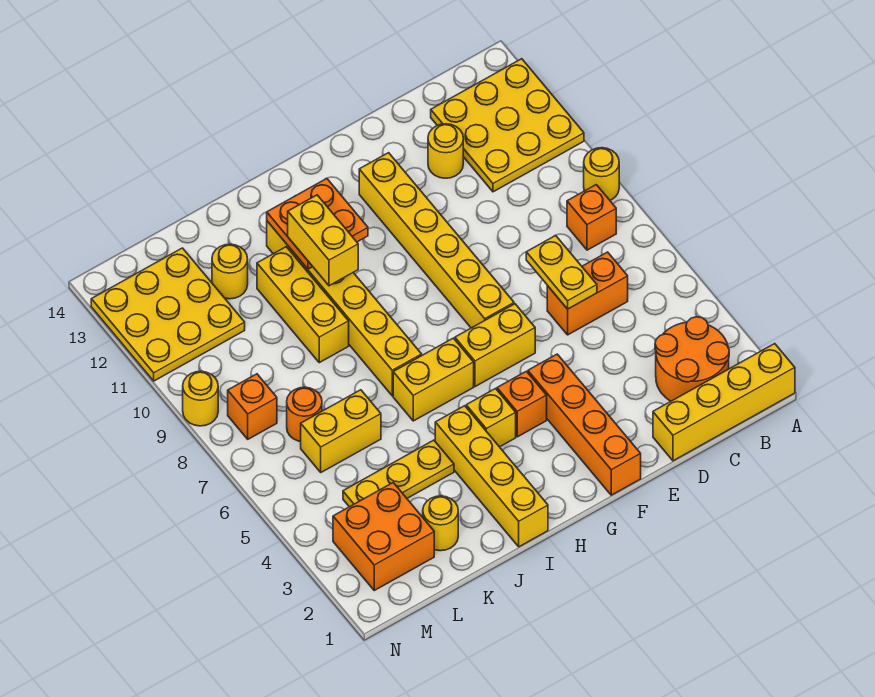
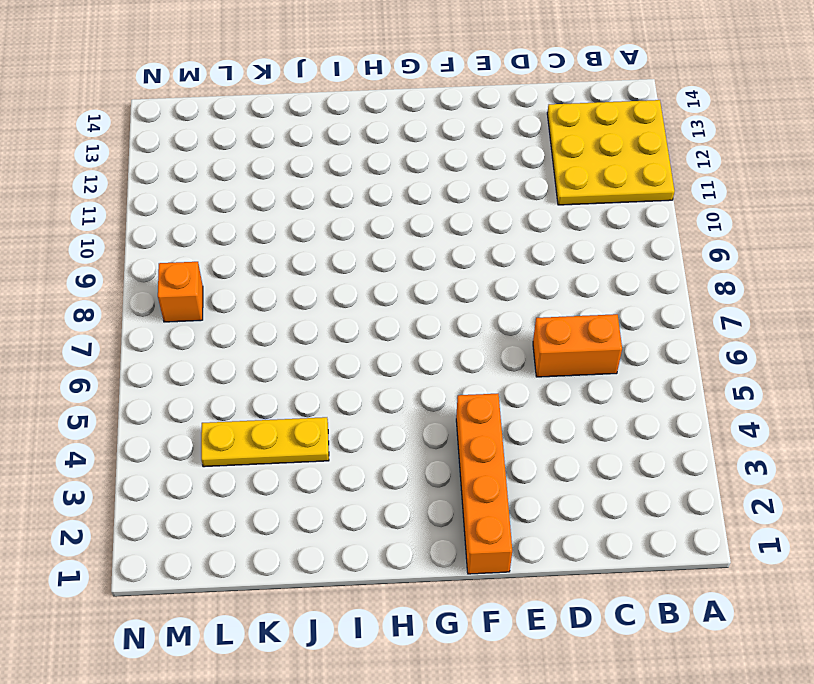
none -> yellow 1x4 brick [653,344,795,461]
none -> yellow 1x1 round brick [584,148,619,200]
none -> orange 2x2 round brick [655,317,729,401]

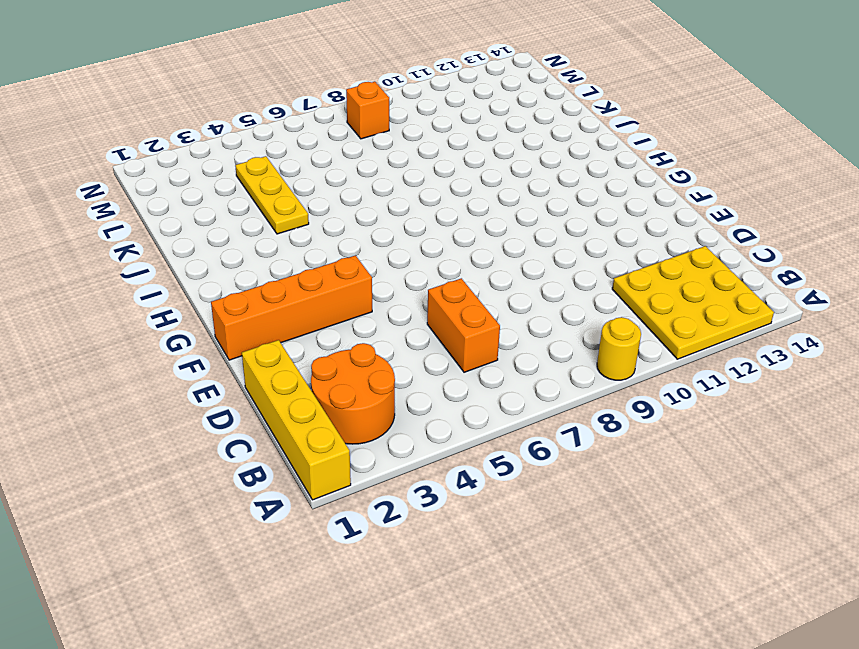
none -> orange 1x1 brick [567,185,616,250]
none -> yellow 1x1 round brick [428,124,463,178]
none -> yellow 1x2 brick [455,304,535,387]

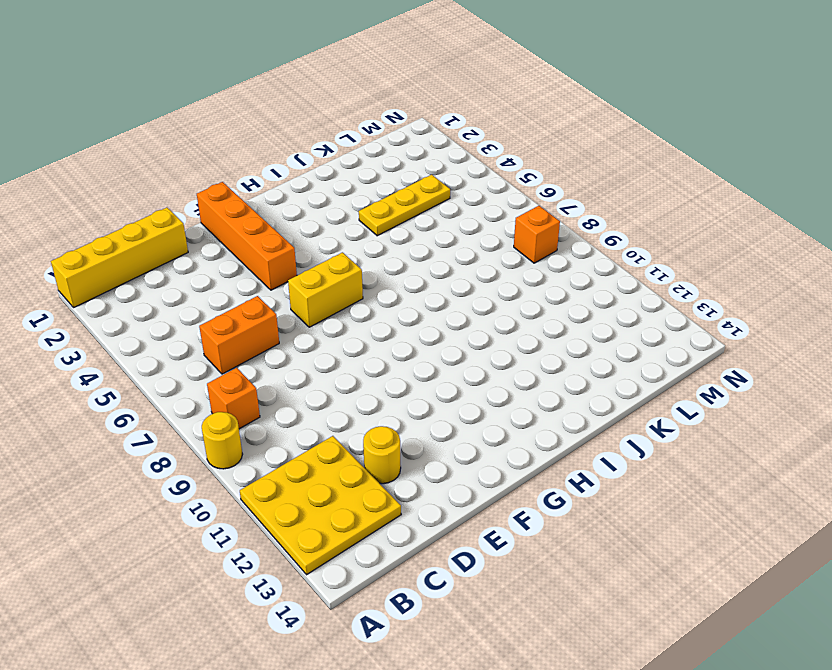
none -> orange 2x2 round brick [655,317,729,401]
none -> yellow 1x6 brick [359,153,514,328]
none -> orange 1x1 brick [497,371,547,437]

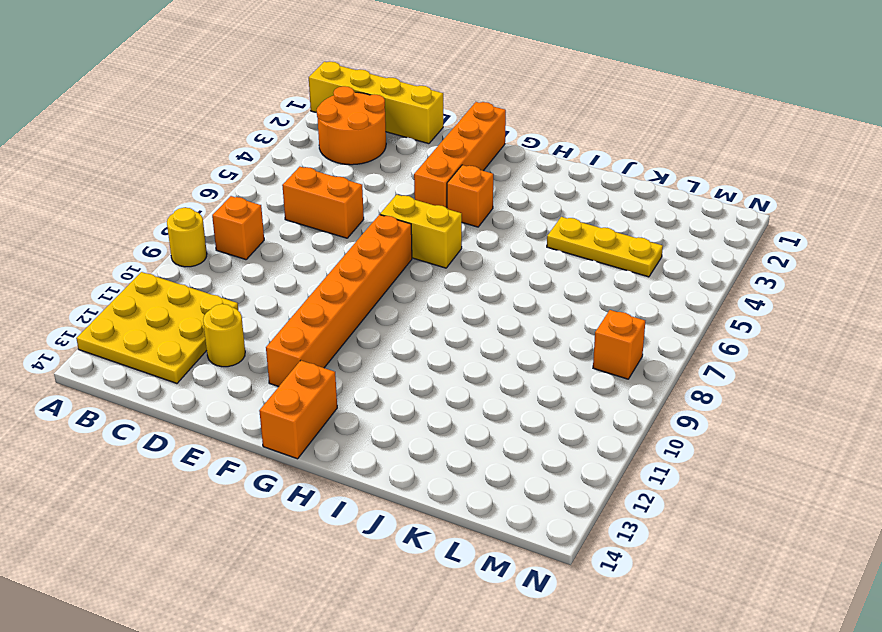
orange 1x6 brick [266,215,412,387] -> yellow 1x6 brick [359,153,514,328]
orange 1x2 brick [259,361,337,459] -> none
none -> yellow 1x1 brick [466,389,516,447]
none -> yellow 1x2 brick [393,338,474,421]
none -> yellow 1x4 brick [435,406,548,547]

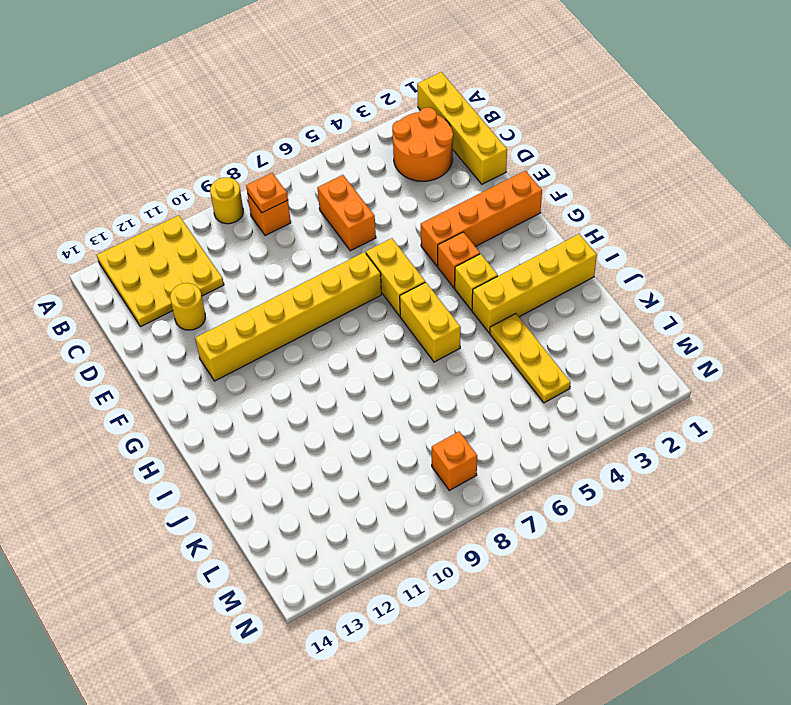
orange 1x1 plate [246,173,288,213] -> none
none -> yellow 1x6 brick [267,221,422,396]
none -> yellow 1x3 brick [257,247,349,363]
none -> yellow 1x1 round brick [423,496,458,551]

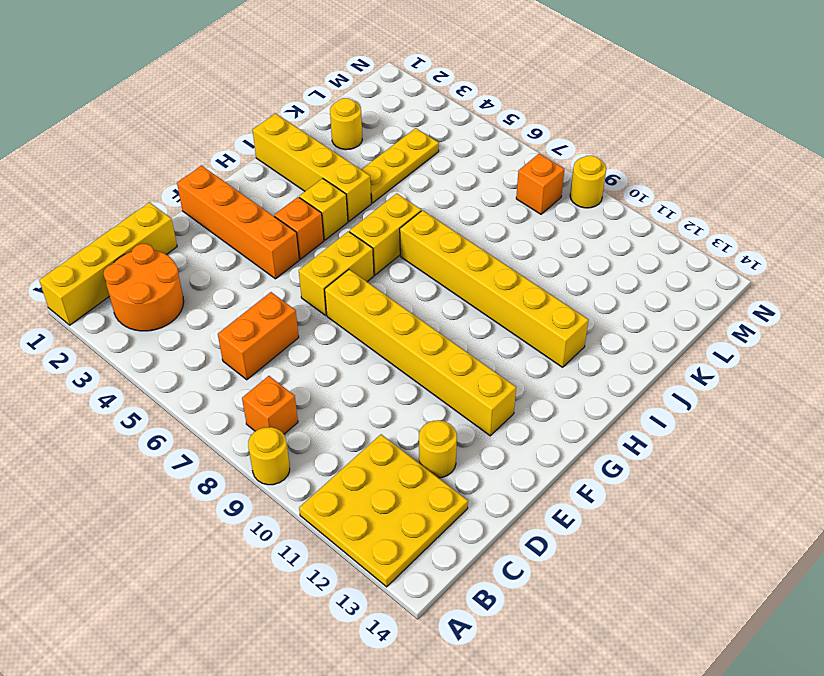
none -> yellow 1x3 brick [257,247,349,363]
none -> yellow 1x2 brick [301,390,381,472]
none -> yellow 1x1 round brick [212,244,248,299]

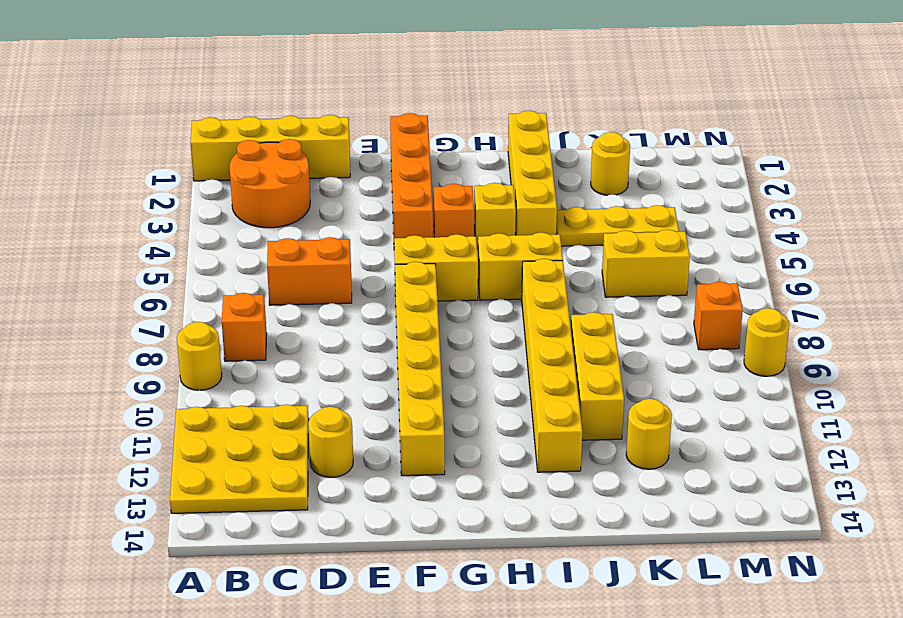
none -> orange 2x2 brick [333,483,434,590]
none -> orange 1x1 round brick [287,387,322,441]
none -> yellow 3x3 plate [91,248,245,381]

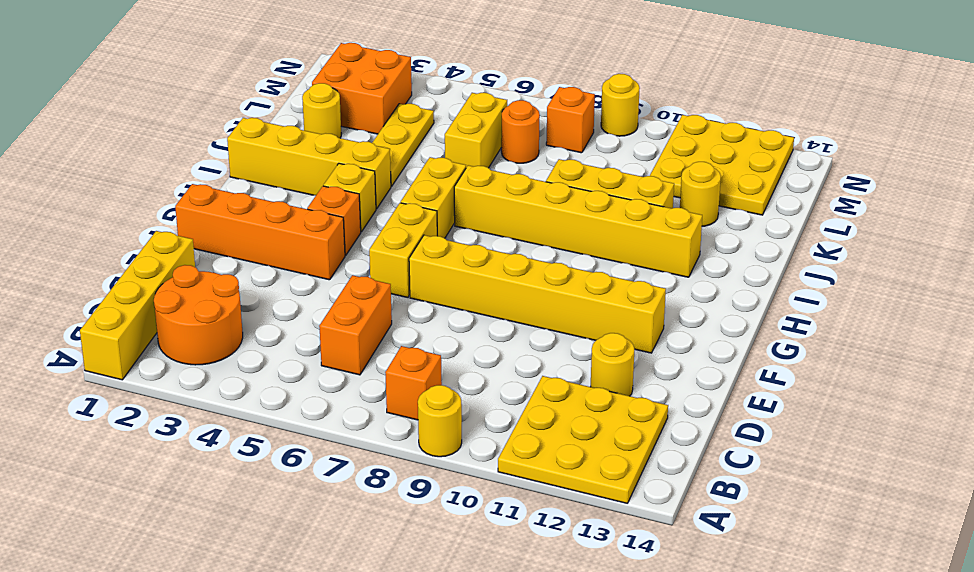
none -> yellow 1x2 plate [526,235,597,309]
none -> orange 2x2 plate [267,178,368,269]
none -> yellow 1x2 brick [288,195,358,286]

